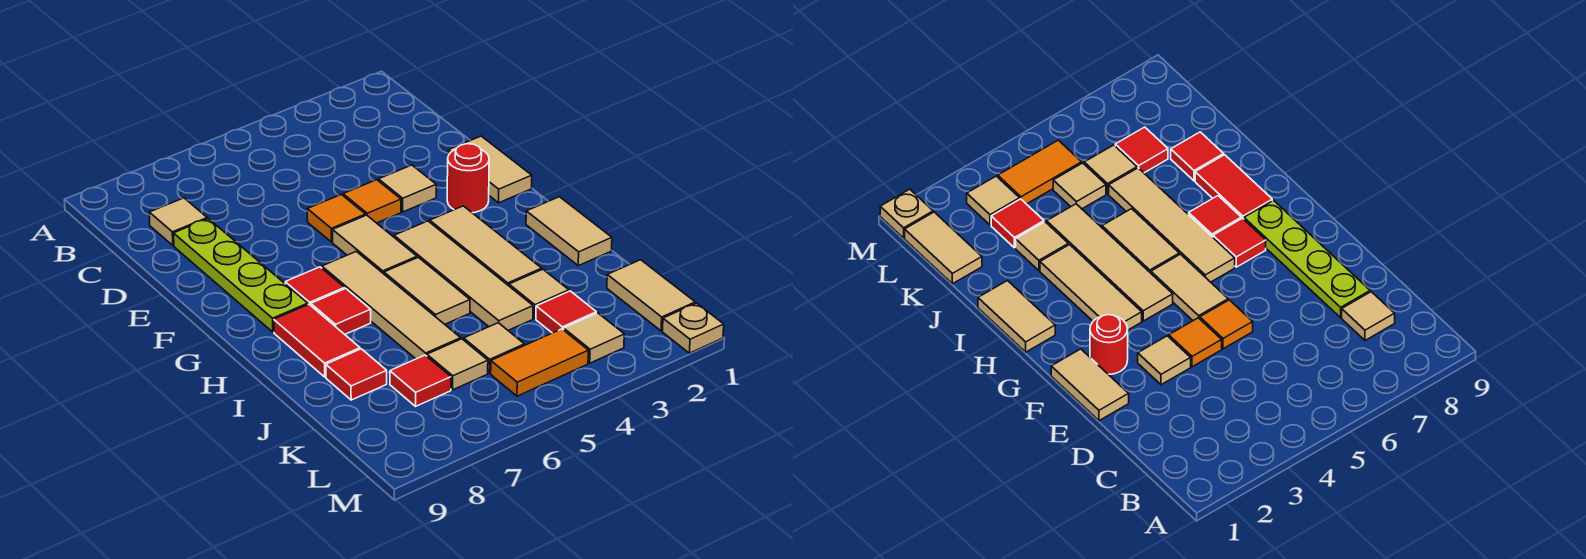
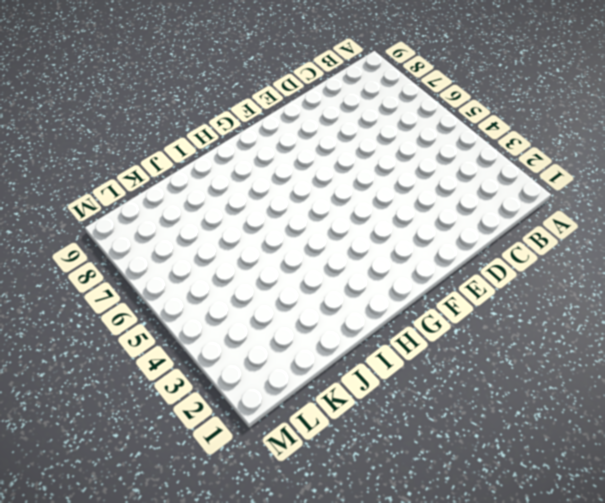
none -> tan 1x1 tile [149,198,207,246]
none -> lime 1x4 plate [174,219,308,332]
none -> tan 1x2 tile [448,136,532,203]

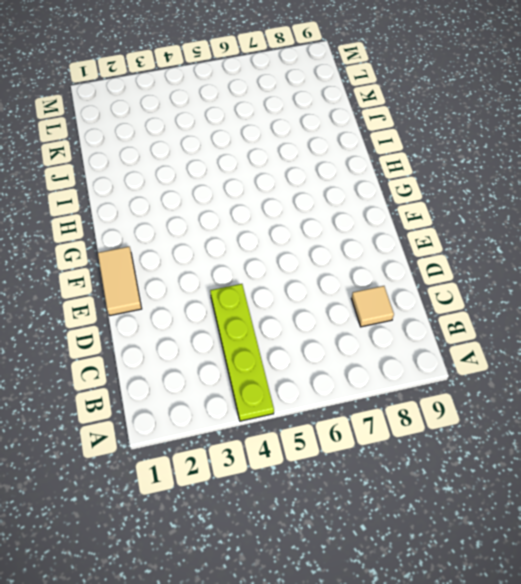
lime 1x4 plate [210,284,274,421] -> lime 1x4 plate moved to [174,219,308,332]
none -> tan 1x1 tile [379,165,436,212]
none -> orange 1x1 tile [343,180,401,223]
none -> orange 1x1 tile [307,194,365,242]

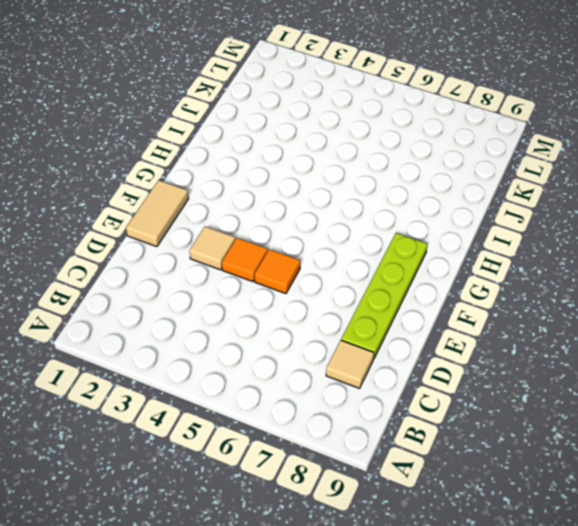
none -> red 1x1 round brick [447,144,489,213]
none -> tan 1x2 tile [333,215,417,274]
none -> tan 1x3 tile [430,206,542,286]

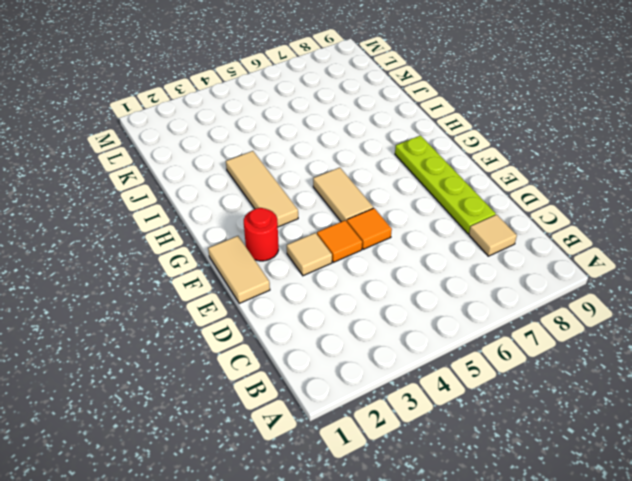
none -> tan 1x4 tile [394,221,533,330]
none -> tan 1x4 tile [322,251,461,359]
none -> red 1x1 tile [285,267,345,305]

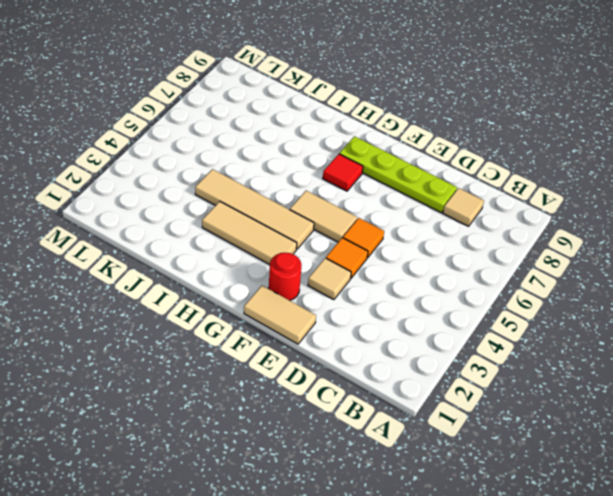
none -> tan 1x4 tile [322,251,461,359]
none -> tan 1x2 tile [526,197,612,266]
none -> tan 1x2 tile [384,257,470,324]

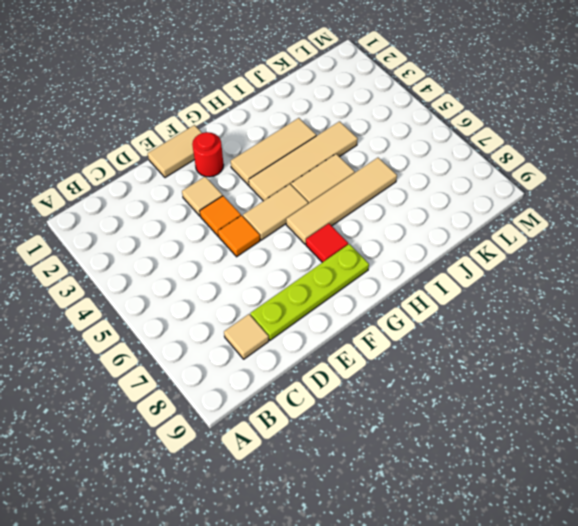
none -> tan 1x2 tile [526,197,612,266]
none -> red 1x1 tile [311,289,371,334]
none -> red 1x2 tile [274,304,360,377]

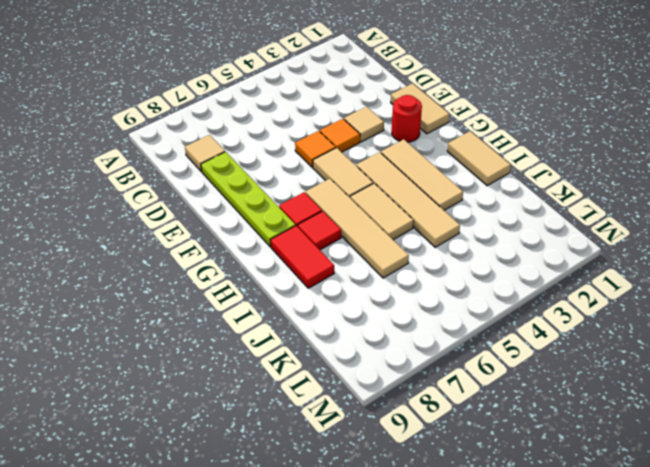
none -> tan 1x1 tile [509,269,569,318]
none -> red 1x1 tile [326,349,387,400]
none -> tan 1x2 tile [607,260,695,331]

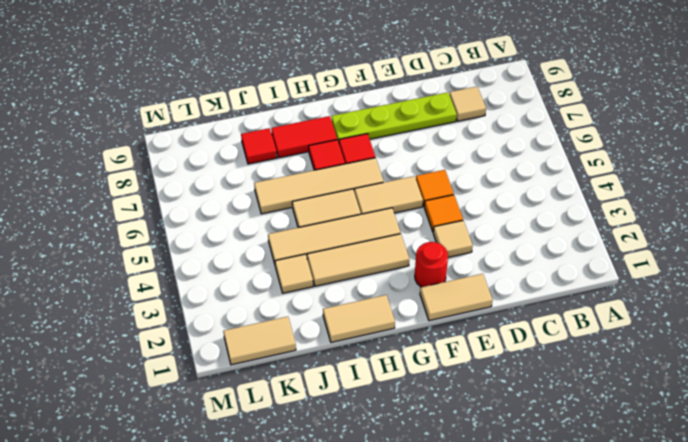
none -> red 1x1 tile [536,291,596,333]
none -> tan 1x1 tile [464,323,524,373]
none -> tan 1x1 tile [427,339,488,390]

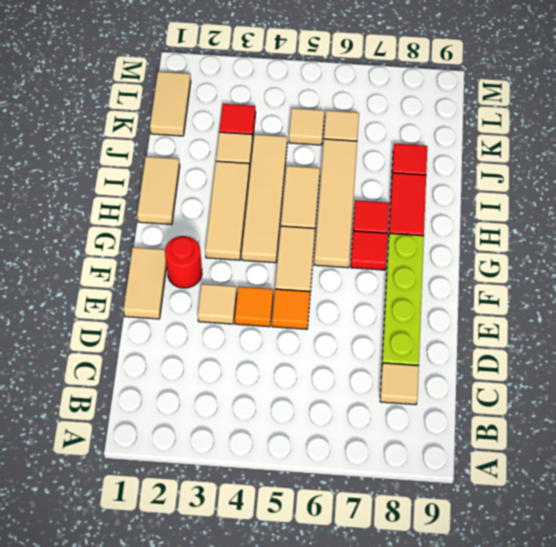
none -> red 1x1 tile [390,355,451,406]
none -> tan 1x1 tile [564,313,624,363]
none -> orange 1x2 tile [491,329,588,396]

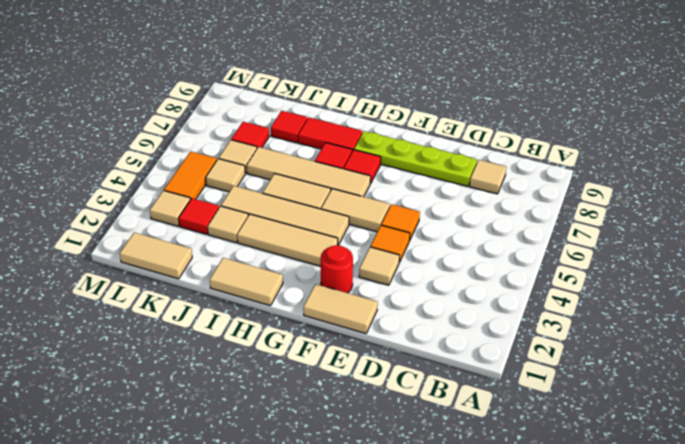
none -> tan 1x1 plate [662,303,724,353]

